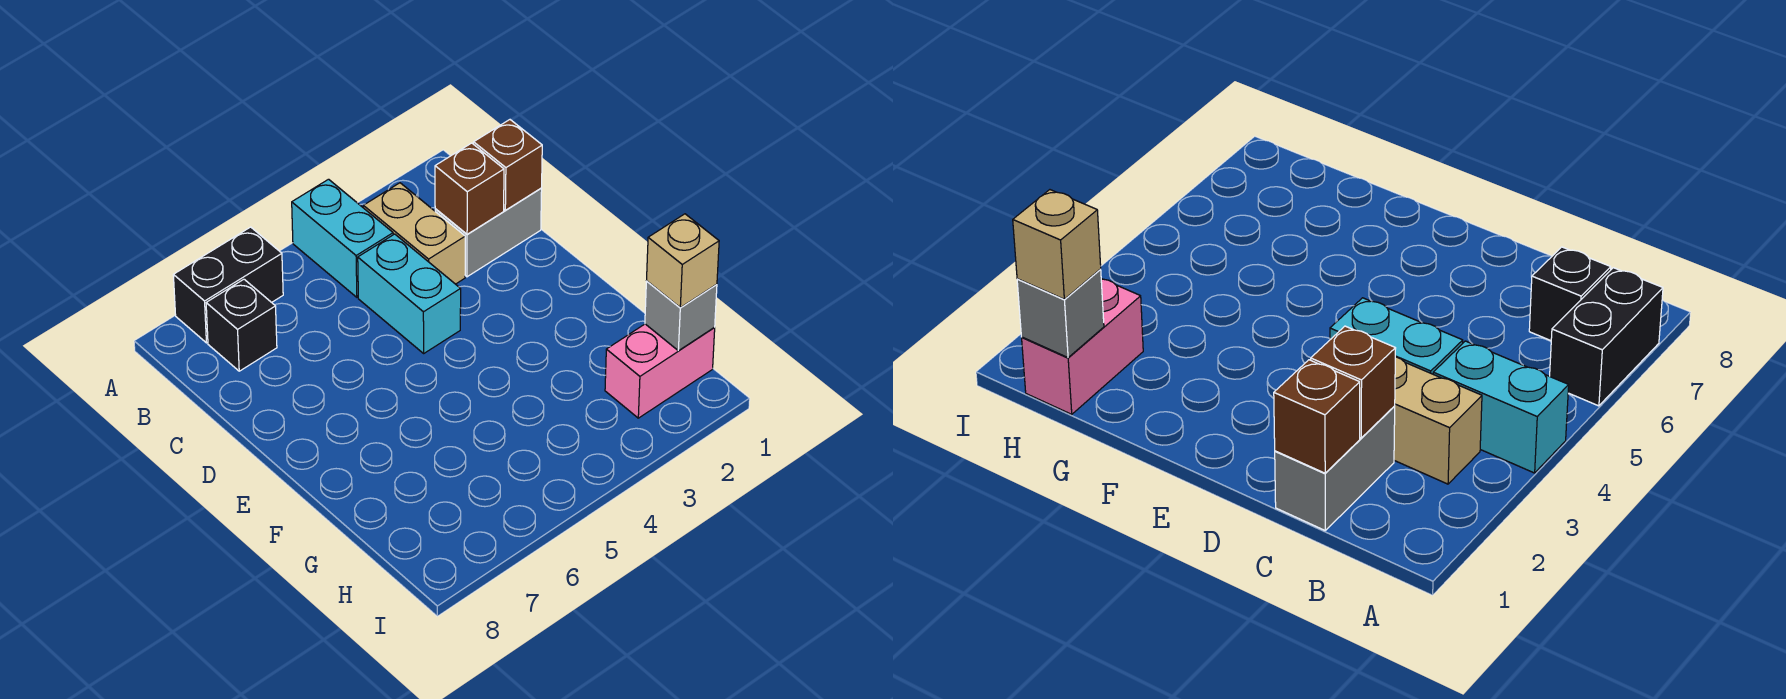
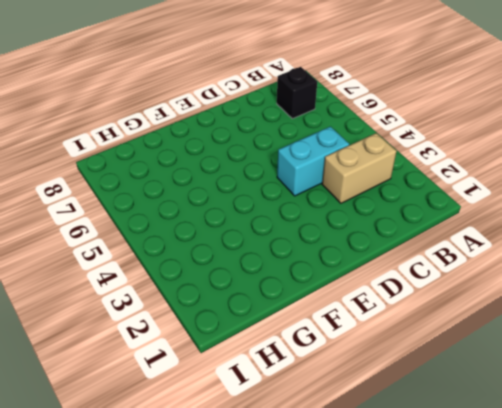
none -> cyan 1x2 brick [292,179,393,297]
none -> black 1x2 brick [173,227,283,343]

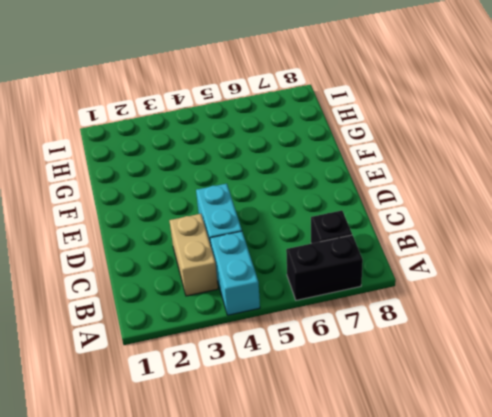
none -> grey 1x2 brick [435,188,542,277]
none -> pink 1x2 brick [605,324,715,418]

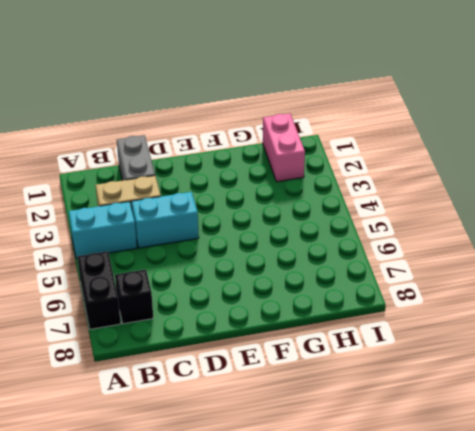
none -> brown 1x1 brick [474,120,542,210]
none -> brown 1x1 brick [435,143,504,234]

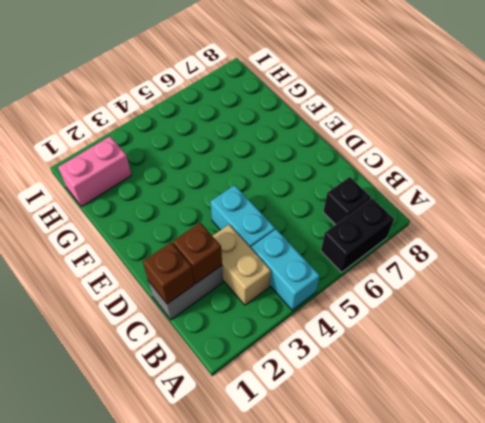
none -> grey 1x1 brick [645,281,717,351]
none -> tan 1x1 brick [647,214,719,308]

